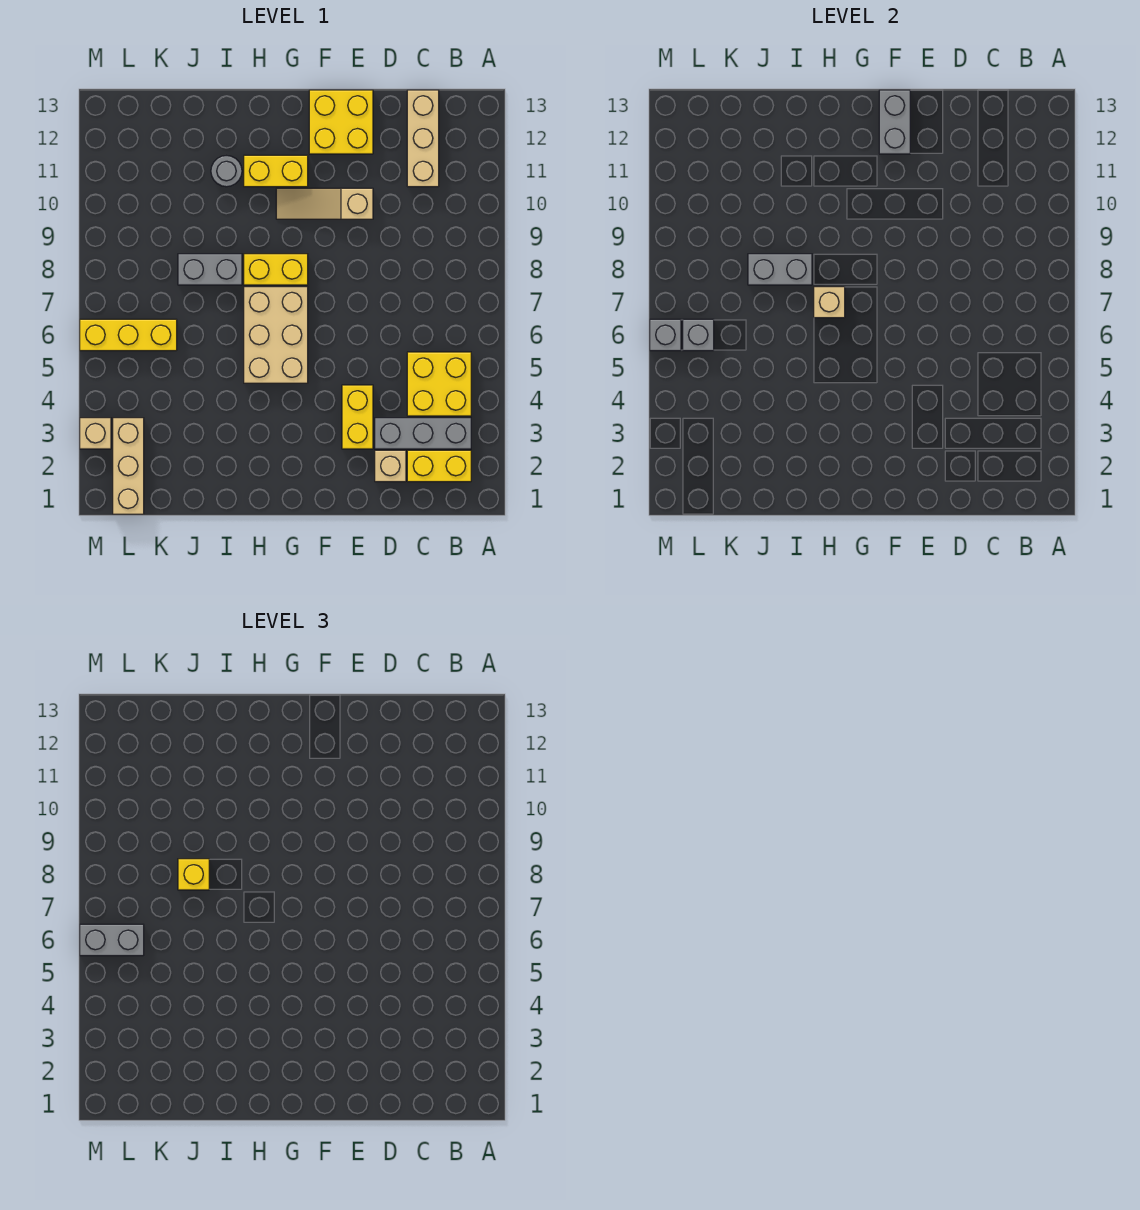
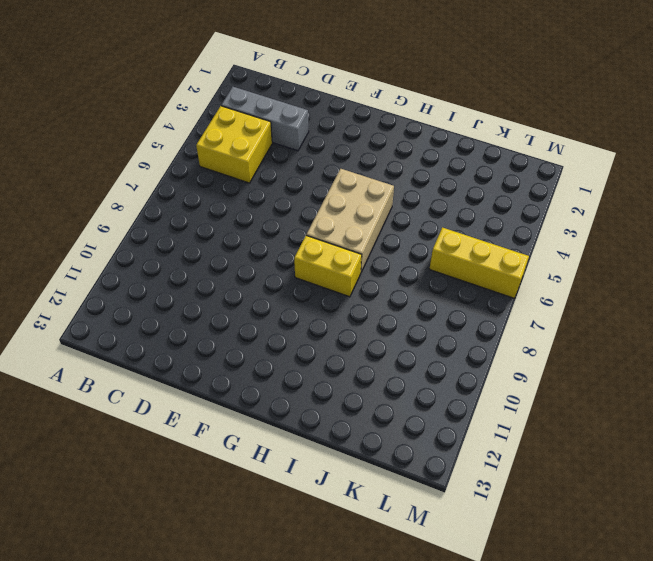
none -> yellow 1x2 brick [407,450,471,482]
none -> tan 1x3 brick [407,90,439,187]
none -> tan 1x1 brick [375,450,406,482]

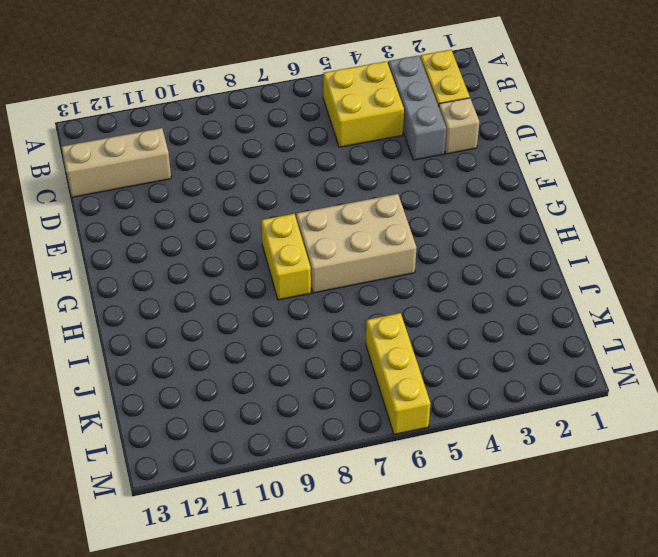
none -> yellow 1x2 brick [342,385,373,449]
none -> tan 1x3 slope [276,188,373,219]
none -> yellow 2x2 brick [309,90,373,154]

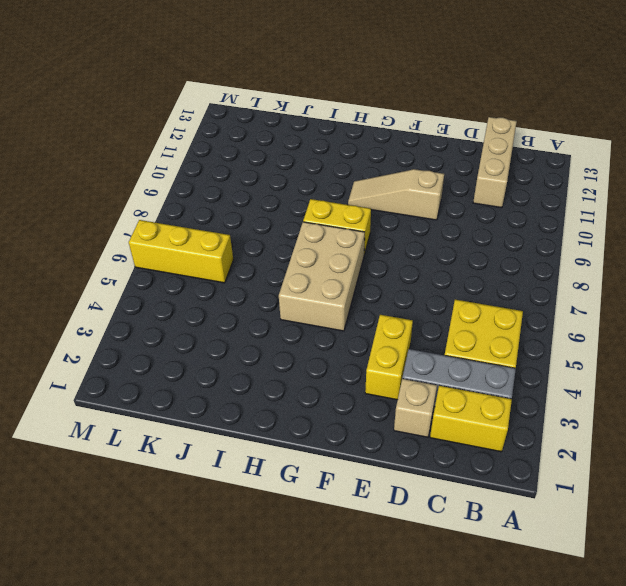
none -> yellow 2x2 brick [309,90,373,154]
none -> yellow 1x2 brick [244,155,308,187]
none -> grey 1x2 brick [178,254,242,285]

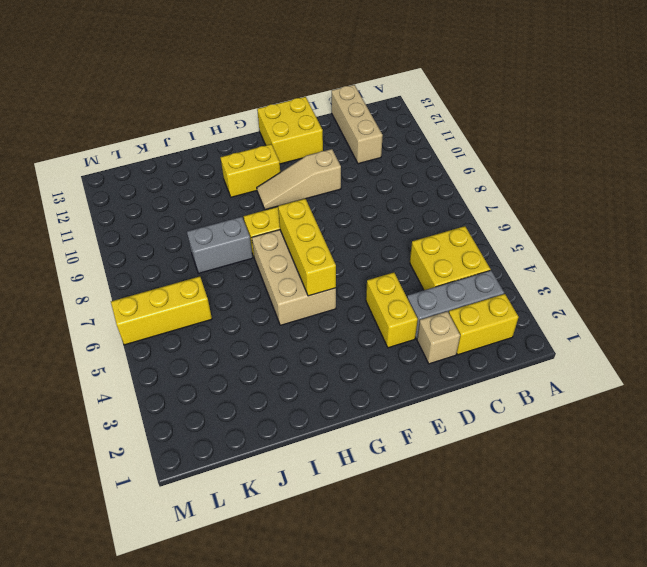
yellow 1x3 brick [278,199,336,296] -> none
none -> grey 1x1 round brick [211,156,242,187]
none -> tan 1x3 brick [113,418,144,514]
none -> tan 1x1 brick [80,418,111,449]

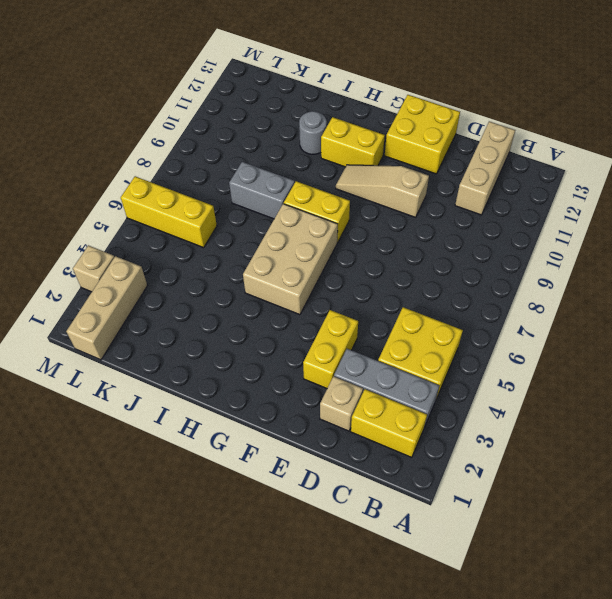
none -> grey 1x2 brick [879,90,910,154]
none -> tan 1x1 brick [814,287,845,318]
none -> grey 1x2 brick [748,254,812,285]

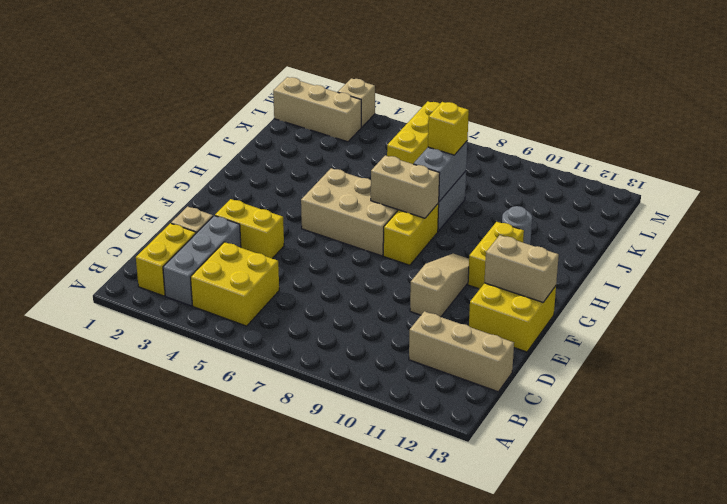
tan 1x2 brick [484,235,559,302] -> grey 1x2 brick [879,90,910,154]
tan 1x2 brick [371,155,440,218] -> tan 1x1 brick [814,287,845,318]
none -> grey 1x1 brick [683,319,714,351]
none -> grey 1x1 brick [650,319,681,351]
none -> grey 1x2 brick [80,924,144,956]

